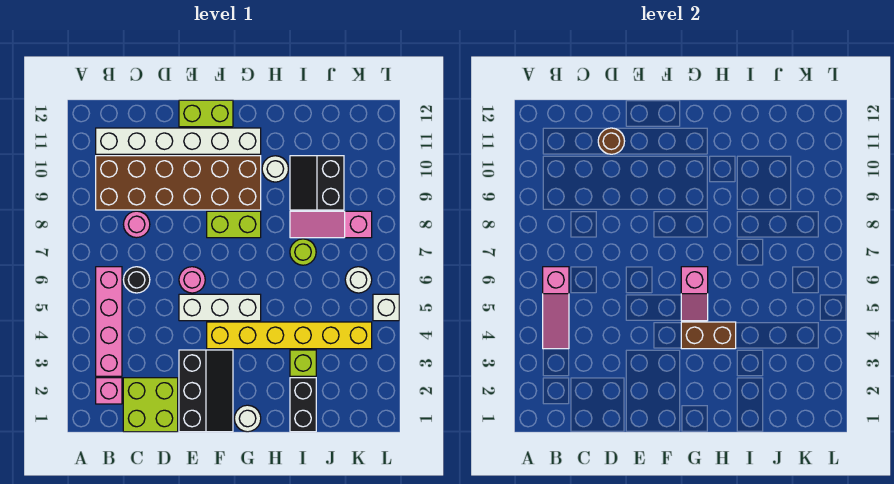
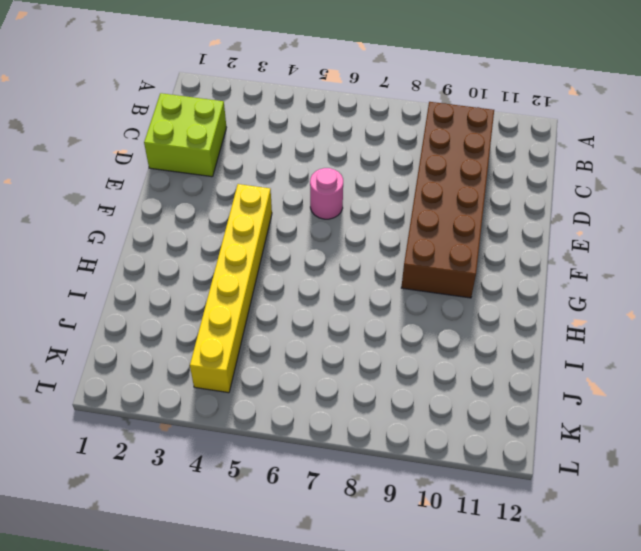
none -> pink 1x1 brick [96,378,122,404]
none -> pink 1x4 brick [96,267,122,376]
none -> white 1x6 brick [96,128,261,154]

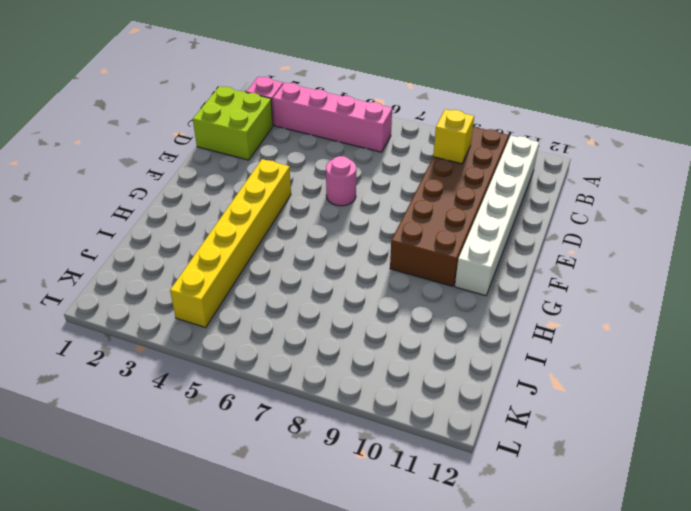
yellow 1x1 brick [433,109,474,164] -> none
none -> black 1x1 round brick [124,267,150,293]
none -> pink 1x1 round brick [124,211,150,238]
none -> black 2x3 slope [179,350,233,432]

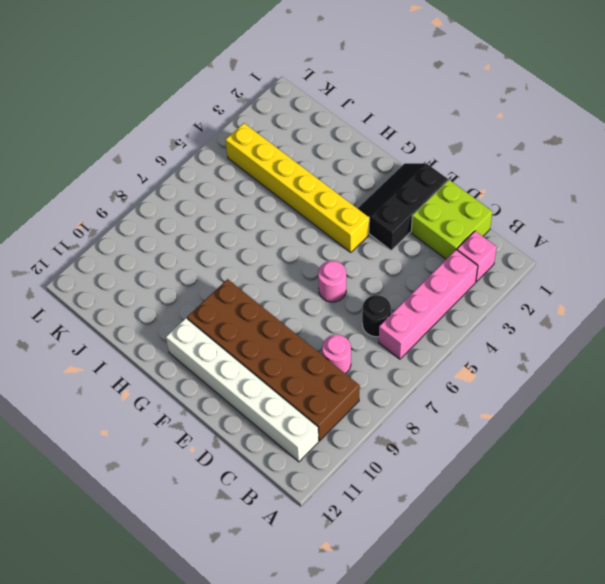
none -> white 1x3 brick [179,294,261,321]
none -> lime 1x2 brick [179,100,233,127]
none -> lime 1x2 brick [207,211,261,238]

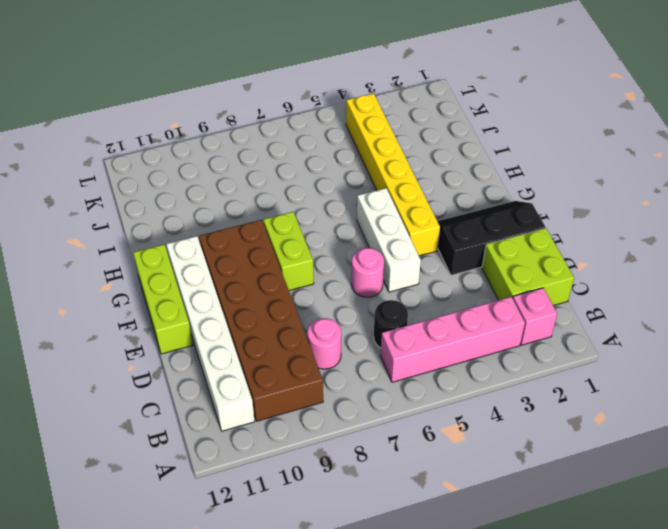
lime 1x3 brick [133,244,193,354] -> lime 1x2 brick [179,100,233,127]
none -> white 1x1 round brick [234,405,261,432]
none -> white 1x1 round brick [262,156,288,182]
none -> black 1x2 brick [290,378,316,432]

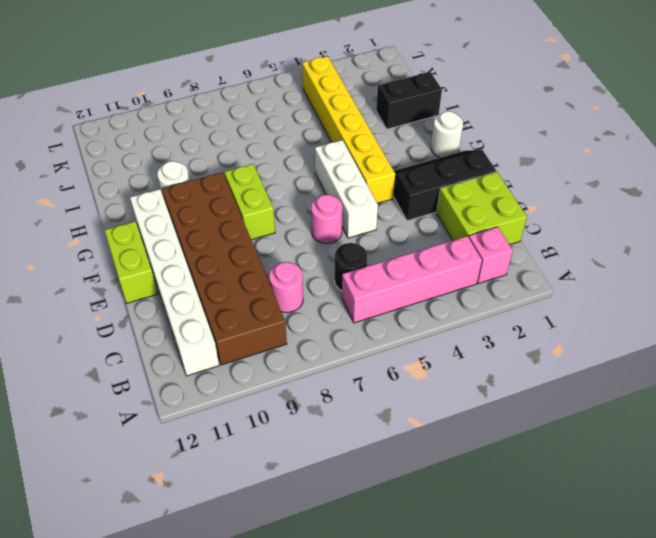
none -> lime 1x1 brick [290,350,316,376]
none -> lime 1x1 round brick [290,239,316,265]
none -> pink 1x3 slope [290,211,372,238]

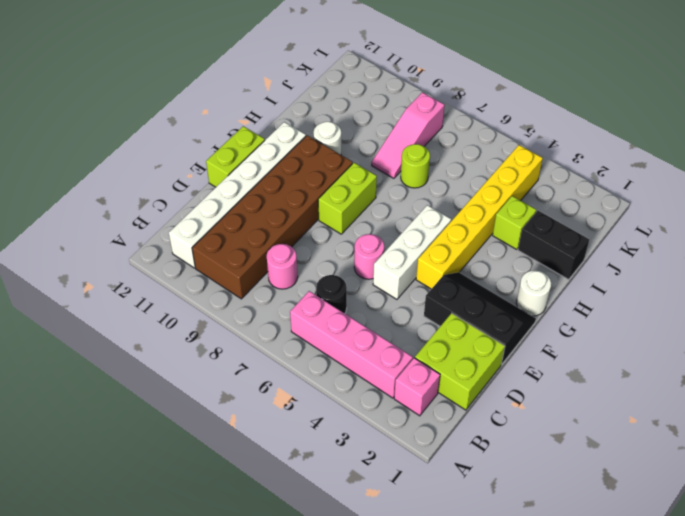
none -> black 2x2 slope [290,156,344,210]
none -> white 1x1 round brick [345,267,372,293]
none -> white 1x1 brick [373,294,399,321]

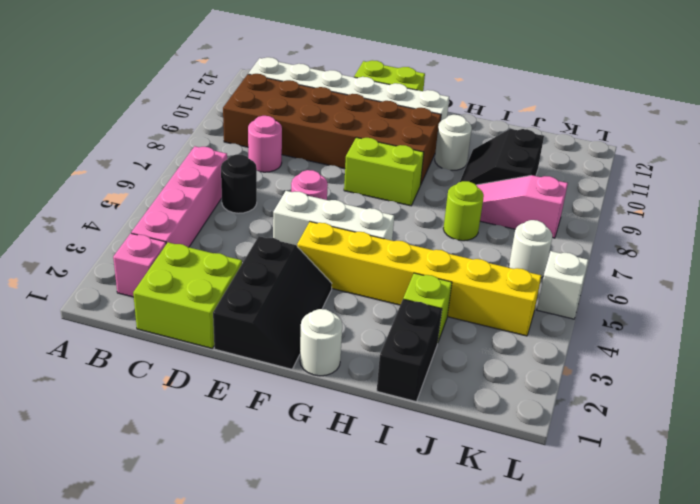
none -> pink 1x3 slope [543,267,569,349]
none -> brown 1x1 round brick [598,128,625,154]
none -> brown 1x2 brick [681,322,736,349]

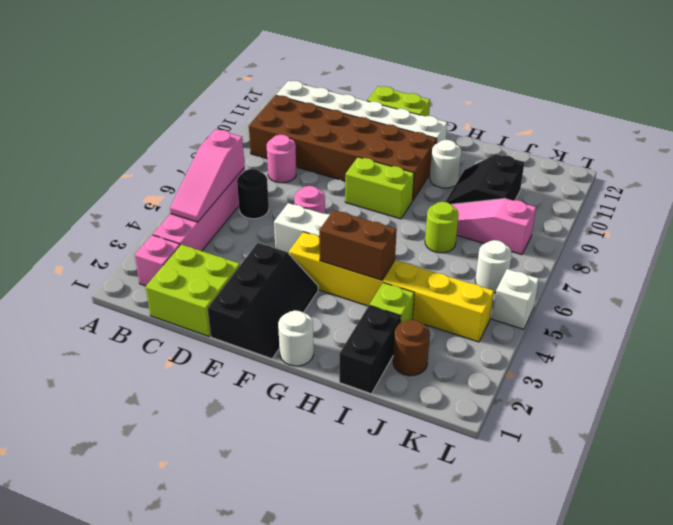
brown 1x1 round brick [393,320,430,376] -> brown 1x1 round brick moved to [598,128,625,154]
none -> pink 1x2 slope [681,267,708,321]

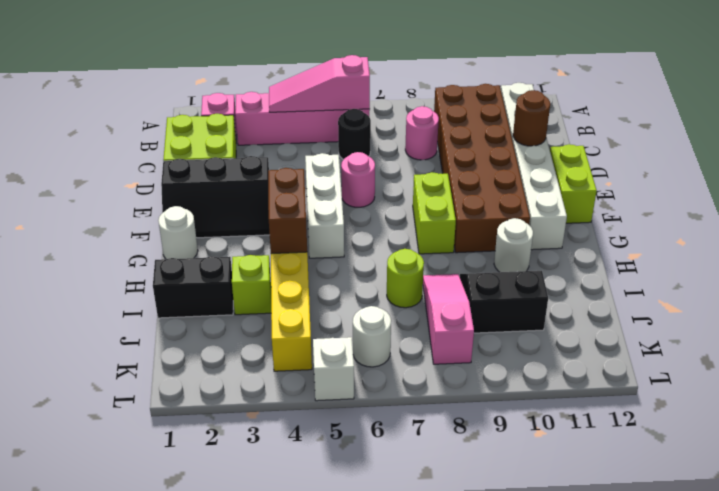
none -> pink 1x2 slope [681,267,708,321]

